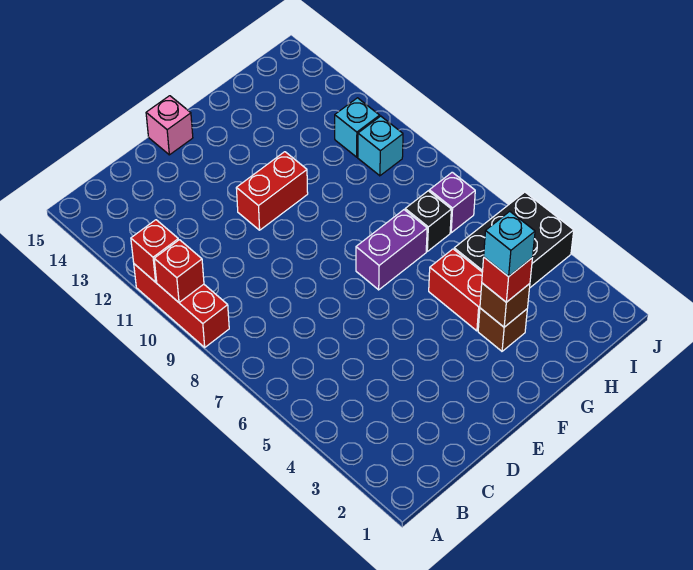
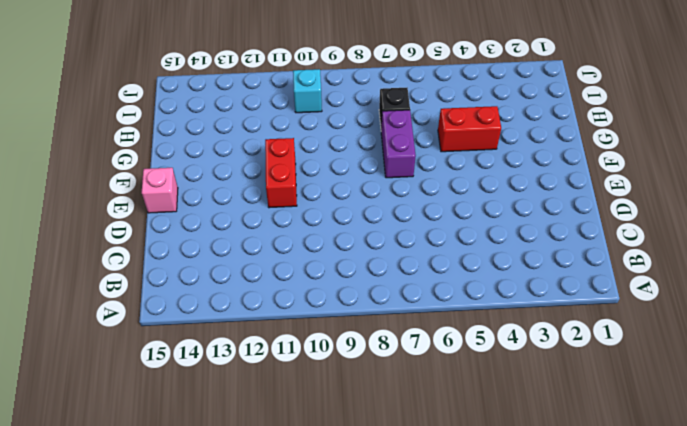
none -> red 1x3 brick [134,264,229,347]
none -> brown 1x1 brick [478,308,527,351]
none -> black 2x3 brick [454,192,574,287]

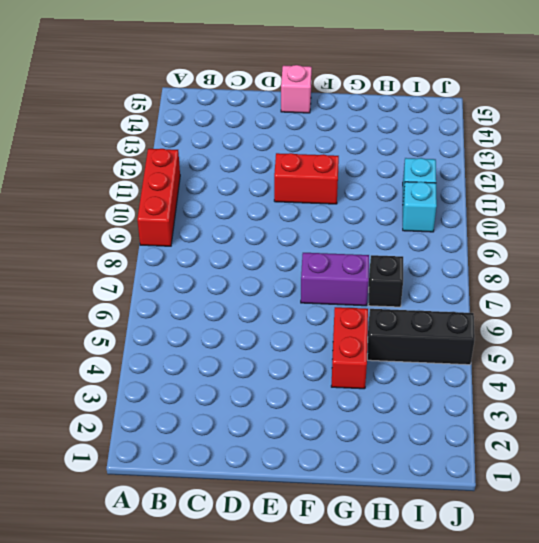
black 1x3 brick [367,309,475,365] -> black 2x3 brick [454,192,574,287]
none -> brown 1x1 brick [478,308,527,351]
none -> purple 1x1 brick [429,172,475,233]
none -> red 1x1 brick [154,240,204,302]

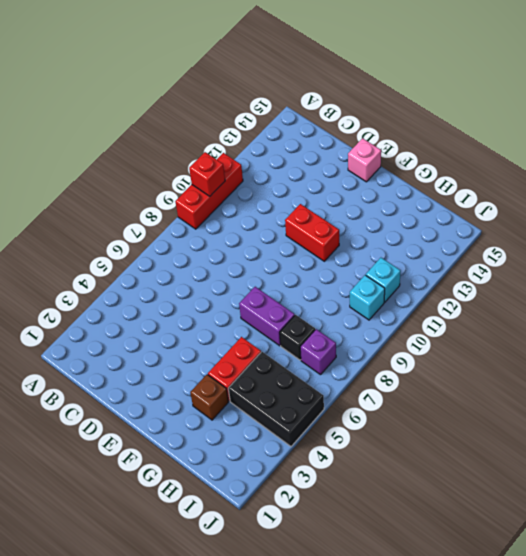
none -> red 1x1 brick [131,220,178,282]
none -> brown 1x1 brick [480,283,530,327]
none -> red 1x1 brick [482,257,532,302]

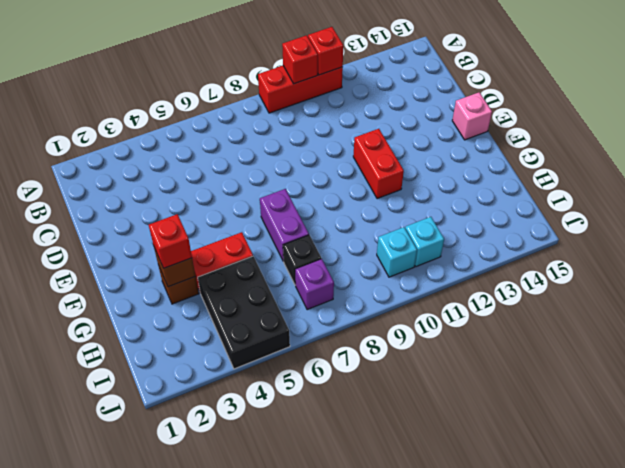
none -> cyan 1x1 brick [484,211,535,277]

